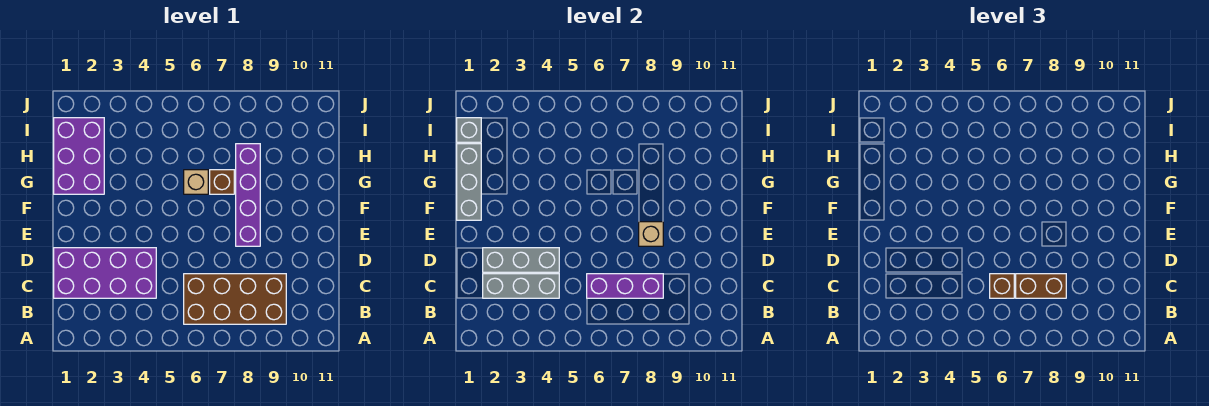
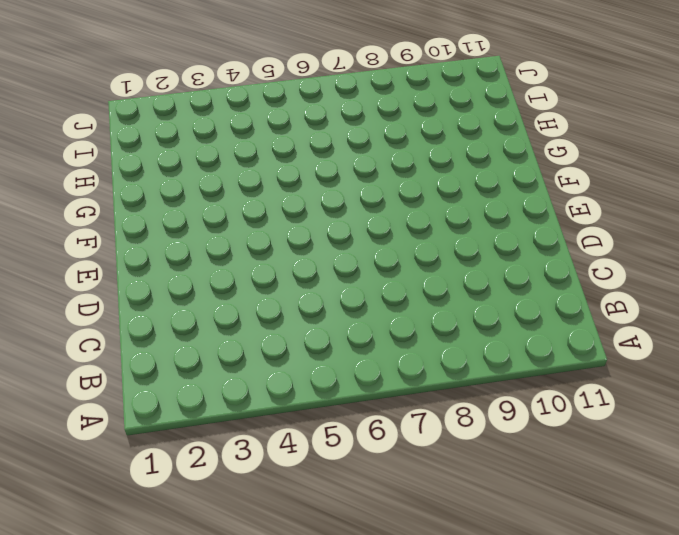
none -> brown 2x4 brick [184,274,286,324]
none -> purple 2x4 brick [54,248,156,298]
none -> purple 1x4 brick [236,144,260,246]

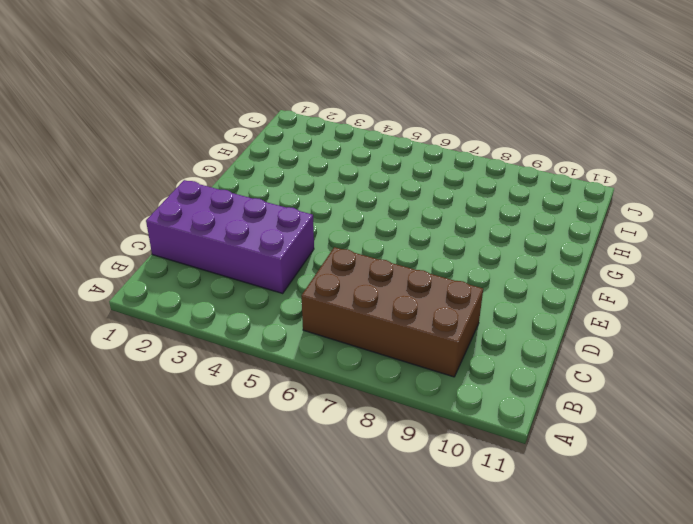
none -> purple 1x4 brick [236,144,260,246]
none -> purple 2x3 brick [54,118,104,194]
none -> tan 1x1 brick [184,170,208,194]

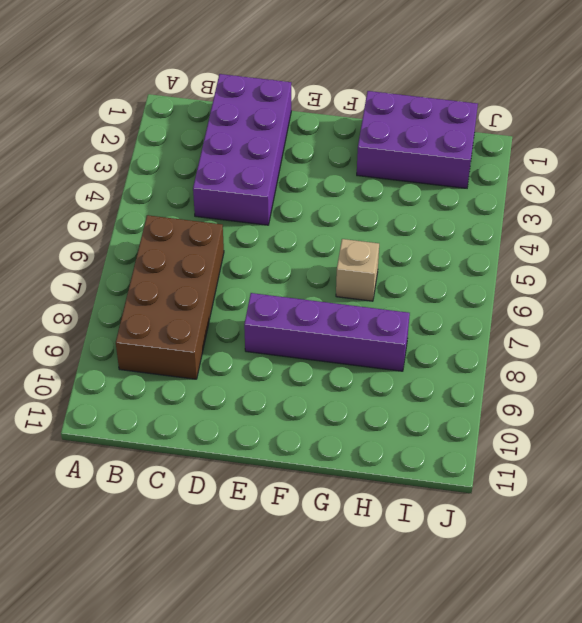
none -> brown 1x1 brick [210,170,234,194]
none -> grey 1x3 brick [483,274,559,298]
none -> purple 1x3 brick [587,274,663,298]

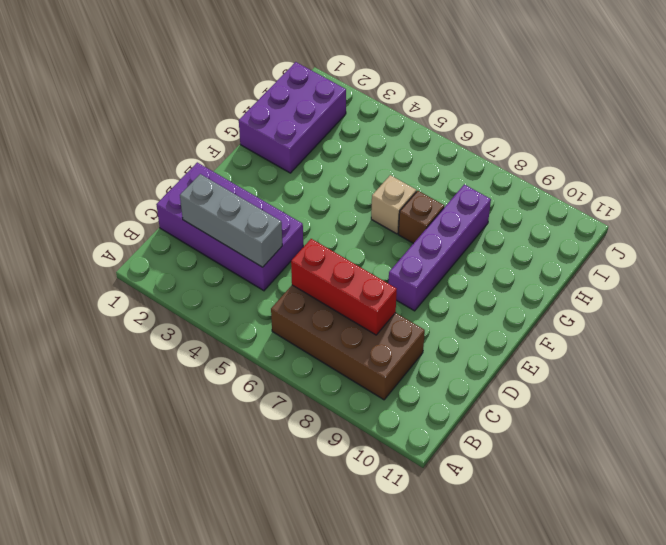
red 1x3 brick [291,239,397,335] -> purple 1x3 brick [587,274,663,298]
none -> grey 1x3 brick [483,248,559,272]
none -> tan 1x1 brick [639,222,663,246]
none -> grey 1x3 brick [457,144,481,220]

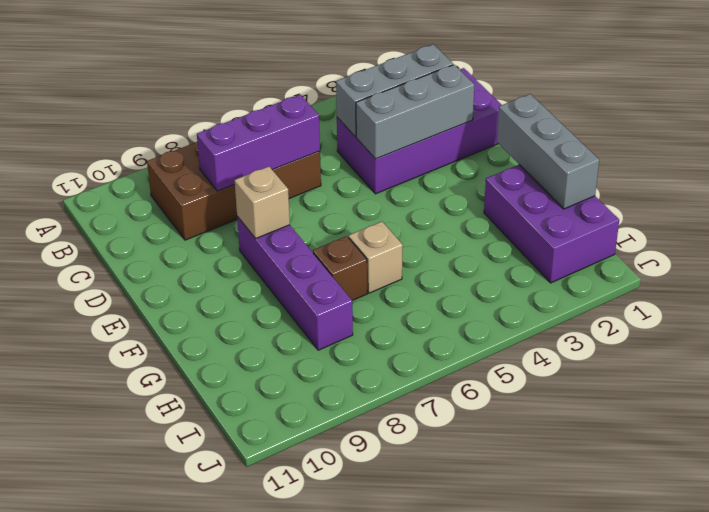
none -> grey 1x1 brick [457,118,481,142]
none -> brown 1x1 brick [990,274,1014,298]
none -> brown 1x2 brick [1016,274,1066,298]

